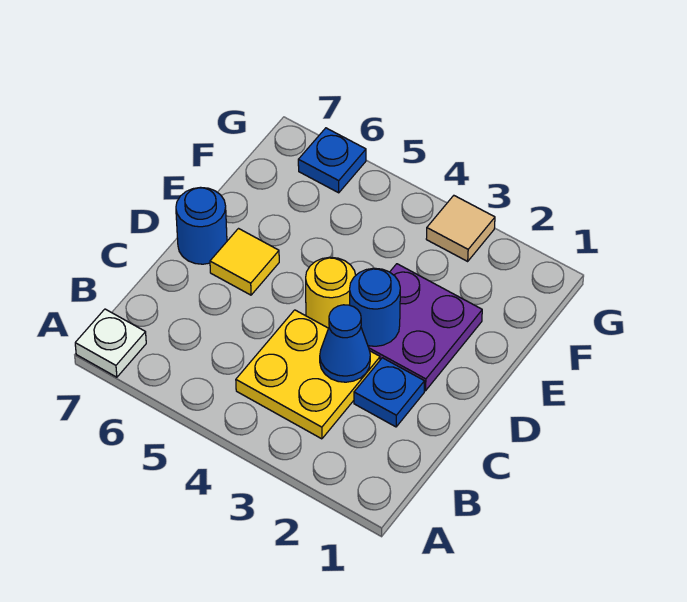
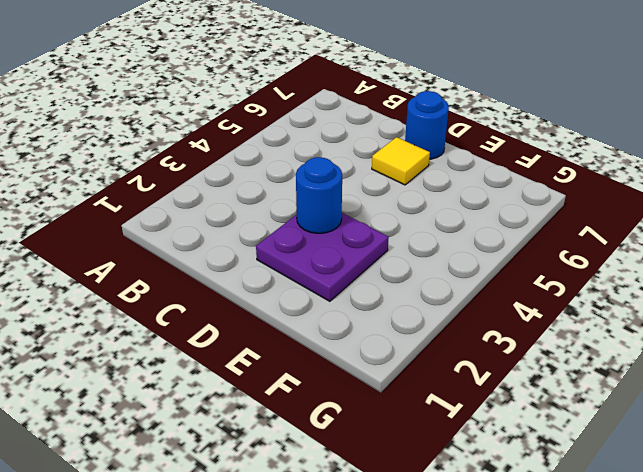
none -> white 1x1 plate [75,309,146,377]
none -> yellow 2x2 plate [236,310,380,439]

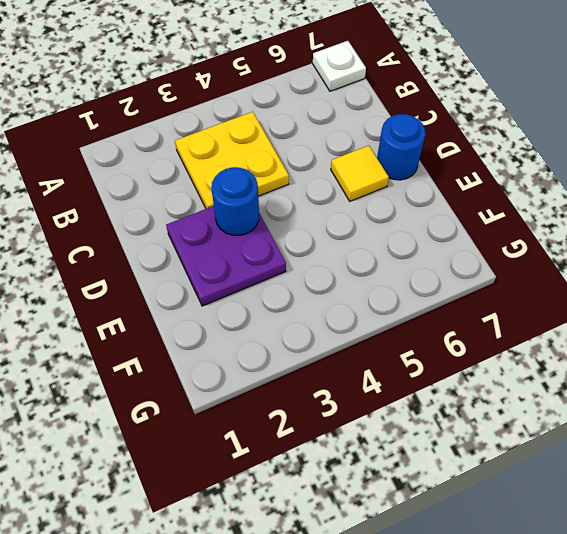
none -> blue 1x1 plate [354,358,424,427]
none -> yellow 1x1 round brick [306,257,356,328]

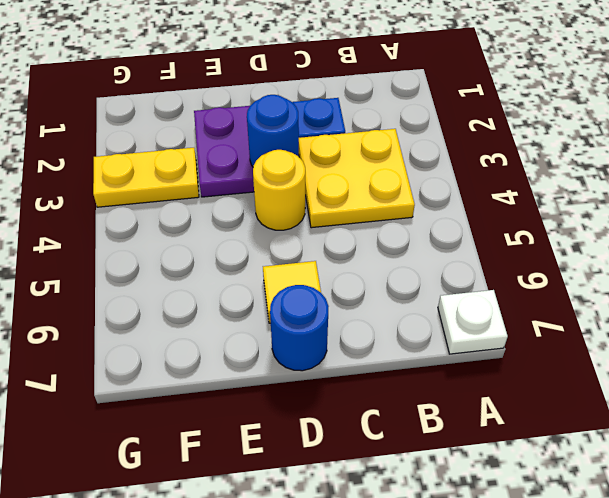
yellow 1x2 plate [93,148,199,207] -> tan 1x1 tile [426,196,495,261]
none -> blue 1x1 plate [298,128,366,193]
none -> blue 1x1 cone [320,305,370,382]

